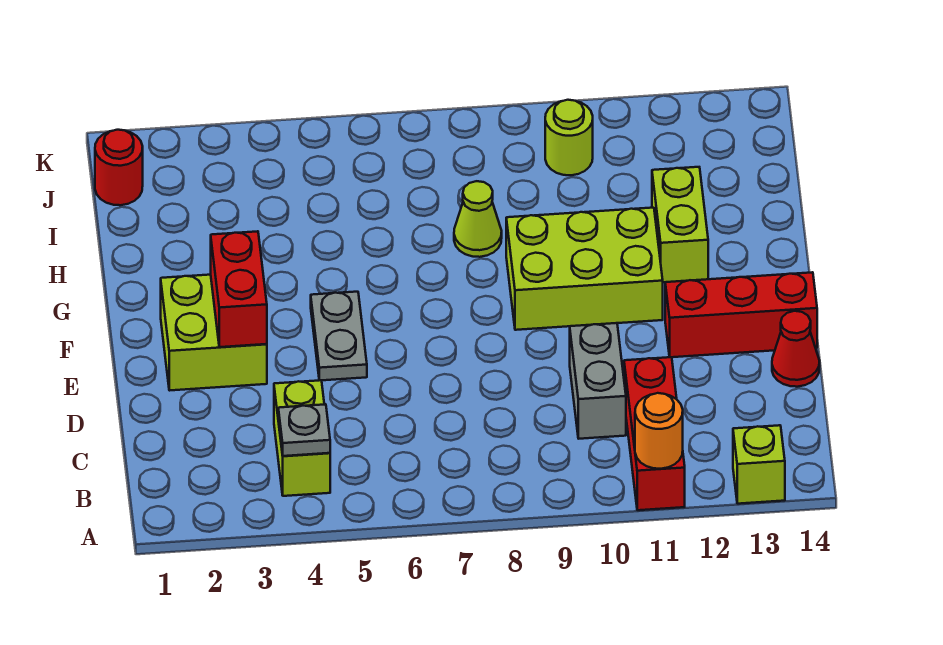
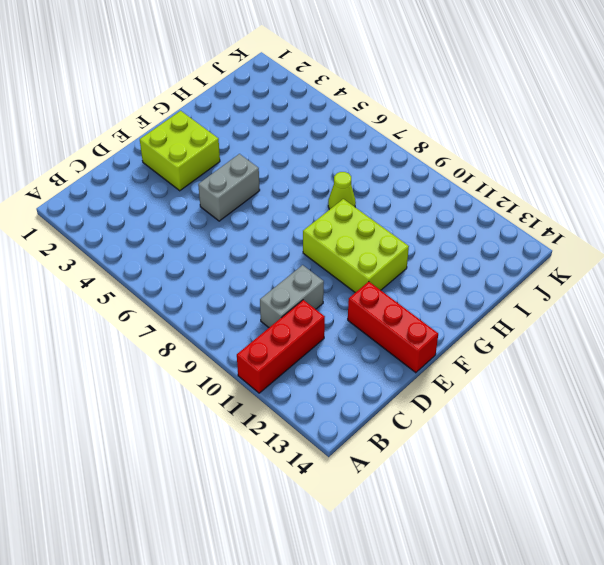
grey 1x2 brick [198,154,260,221] -> grey 1x2 plate [311,292,367,380]
none -> lime 1x1 brick [733,425,785,504]
none -> lime 1x2 brick [274,380,330,496]
none -> red 1x1 cone [772,311,820,387]

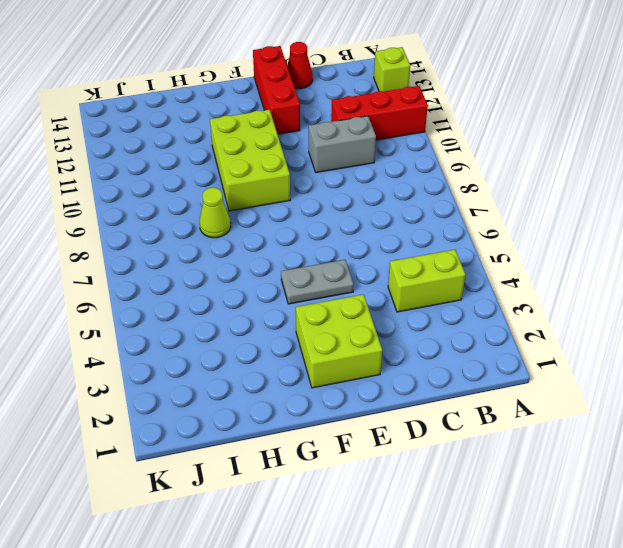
none -> lime 1x2 brick [652,167,708,282]
none -> red 1x1 round brick [95,130,143,205]
none -> lime 1x1 round brick [545,100,593,175]

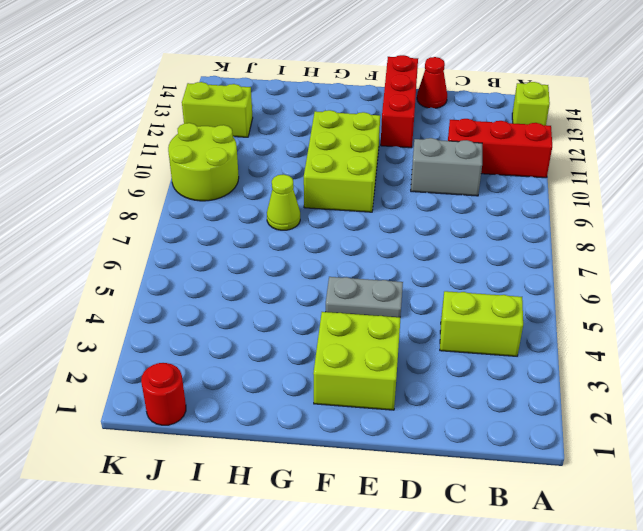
lime 2x2 round brick [168,123,239,201] -> lime 1x1 round brick [545,100,593,175]
lime 1x2 brick [182,82,253,137] -> lime 1x2 brick moved to [652,167,708,282]
none -> orange 1x1 round brick [635,393,683,469]
none -> grey 1x1 plate [278,404,330,456]
none -> red 1x2 brick [211,231,267,347]

